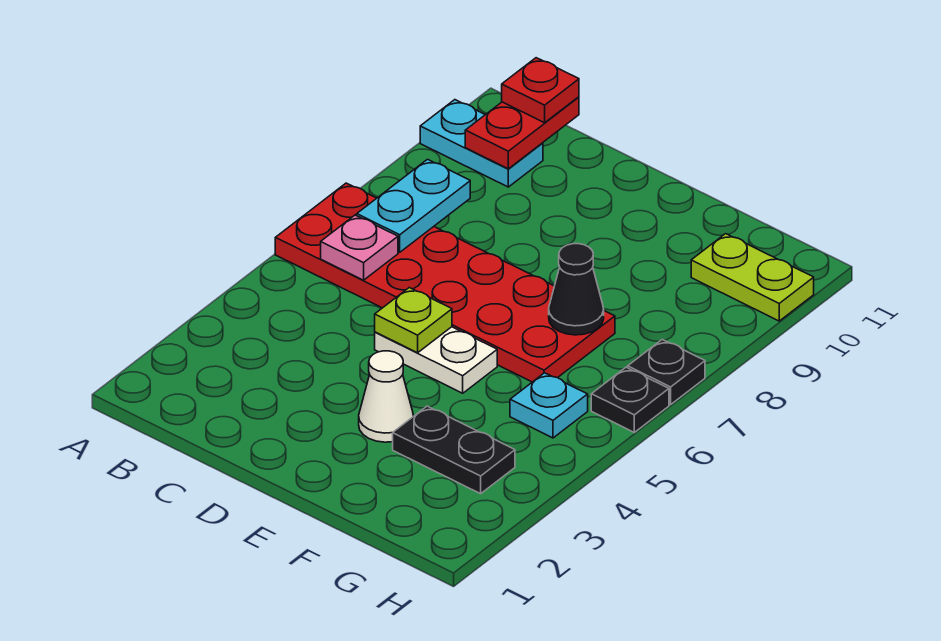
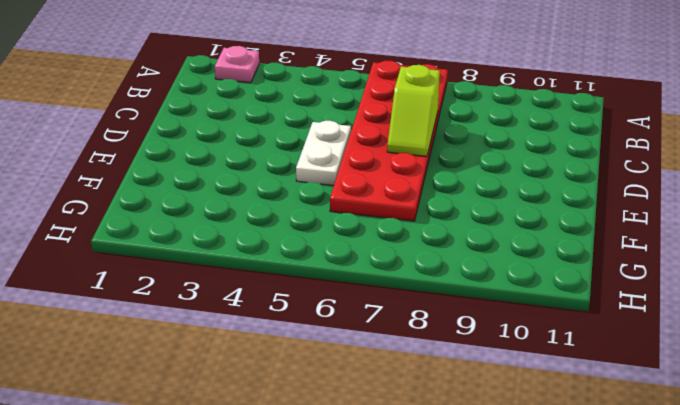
pink 1x1 plate [215,46,259,83] -> pink 1x1 plate moved to [321,215,398,280]
lime 1x2 slope [387,65,440,156] -> none
none -> cyan 1x2 plate [420,100,543,187]
none -> white 1x1 cone [359,351,413,442]
none -> black 1x2 plate [393,406,515,494]

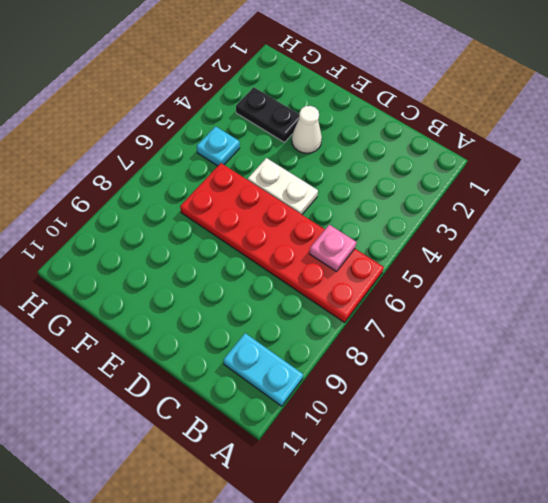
none -> lime 1x2 plate [691,234,814,321]
none -> black 1x1 plate [591,367,669,432]
none -> black 1x1 plate [628,340,705,405]

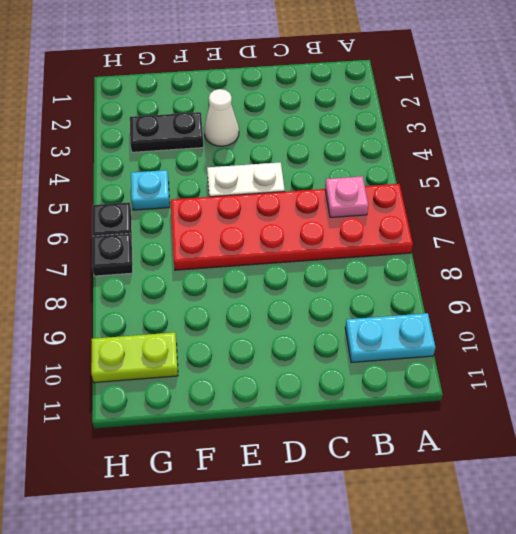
none -> cyan 1x2 plate [357,159,470,252]
none -> red 1x2 plate [465,97,579,169]
none -> lime 1x1 plate [375,288,452,353]

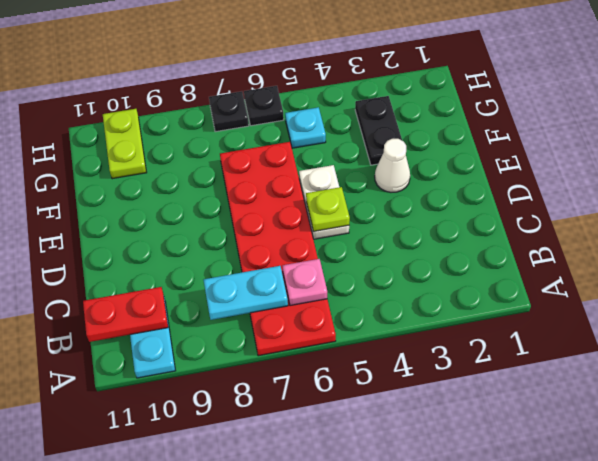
none -> black 1x1 cone [549,244,604,335]
none -> red 1x1 plate [502,58,579,123]

